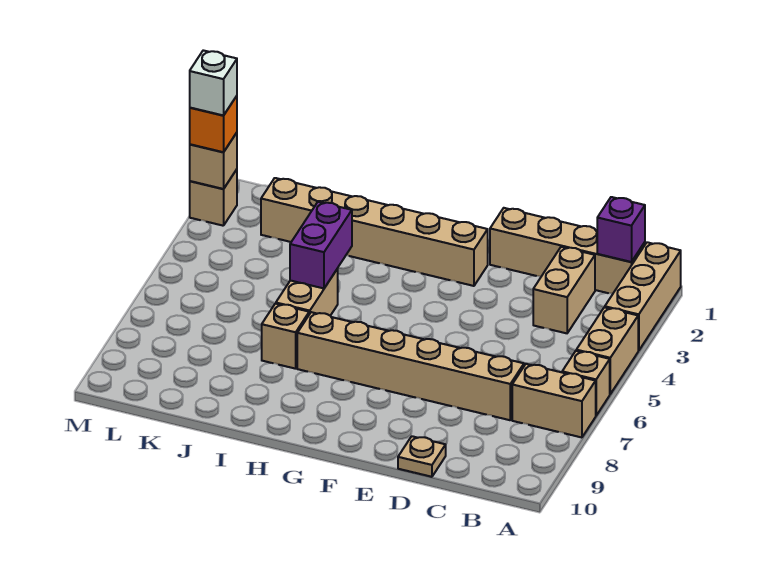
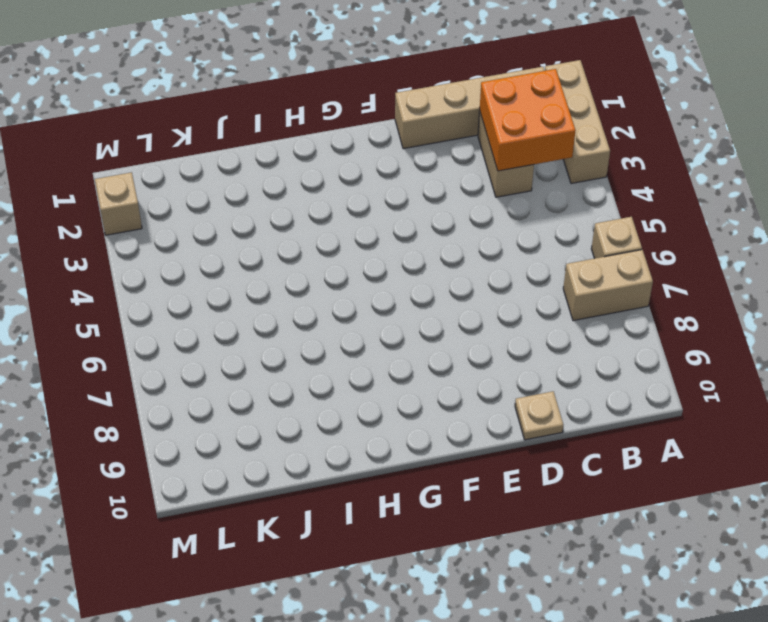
orange 2x2 brick [480,69,576,171] -> none
none -> tan 1x2 brick [576,307,638,394]
none -> tan 1x6 brick [297,312,524,420]
none -> tan 1x6 brick [261,178,488,286]

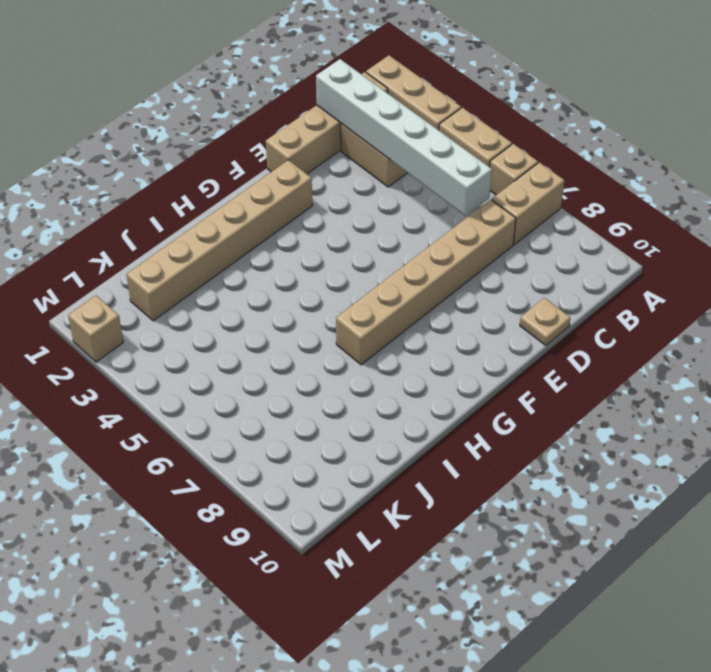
white 1x6 brick [316,59,492,216] -> none
none -> tan 1x2 brick [276,269,338,316]
none -> tan 1x1 brick [262,304,309,369]
none -> purple 1x1 brick [597,197,645,262]

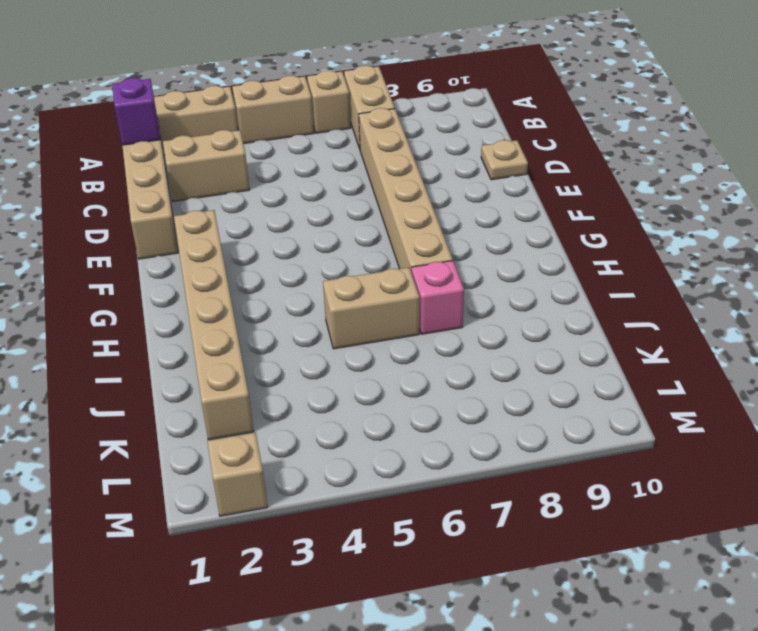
pink 1x1 brick [412,261,464,334] -> tan 1x1 brick [262,304,309,369]
none -> purple 1x2 brick [290,202,352,288]
none -> tan 1x1 brick [190,133,237,189]
none -> orange 1x1 brick [190,96,237,152]

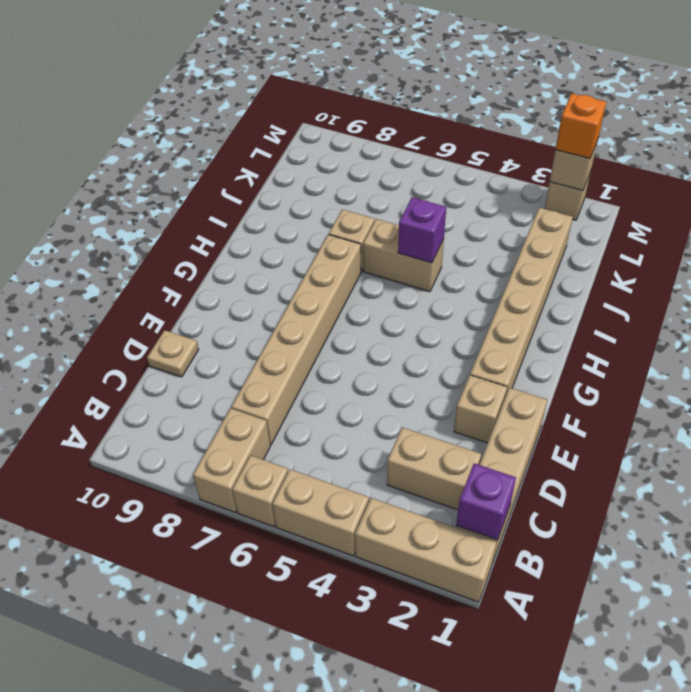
tan 1x1 brick [454,375,507,443] -> none
purple 1x1 brick [398,197,446,263] -> purple 1x2 brick [290,202,352,288]
none -> white 1x1 brick [190,50,237,116]

